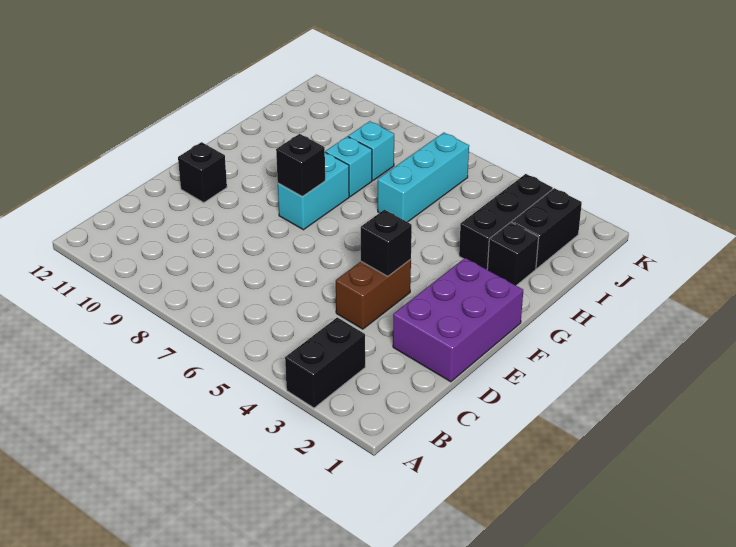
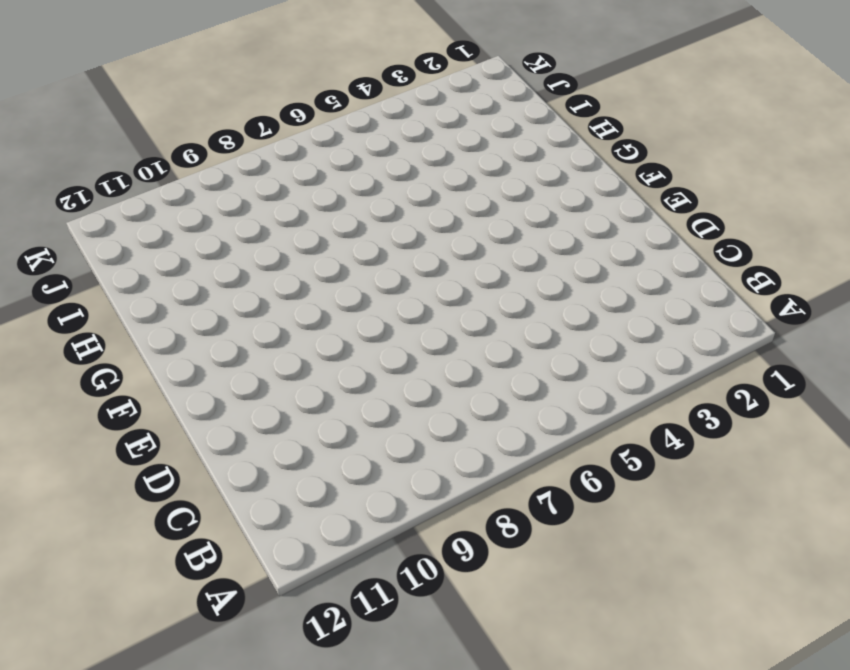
none -> black 1x2 brick [285,317,365,408]
none -> purple 2x3 brick [393,258,523,382]
none -> brown 1x2 brick [336,259,411,329]

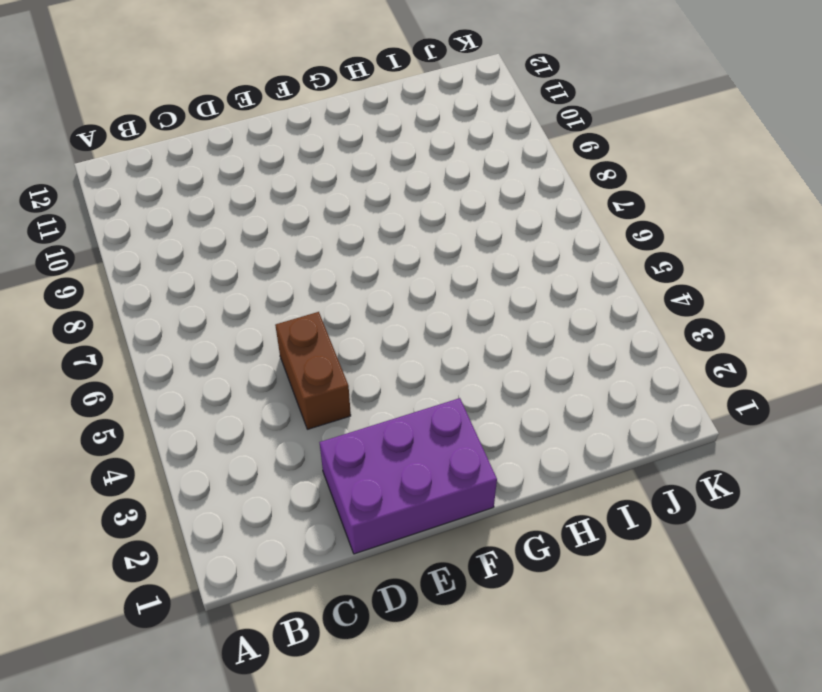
brown 1x2 brick [275,312,351,429] -> brown 1x2 brick turned to [336,259,411,329]
none -> black 1x2 brick [285,317,365,408]
none -> black 1x1 brick [178,142,227,203]
none -> cyan 1x2 brick [278,152,349,230]

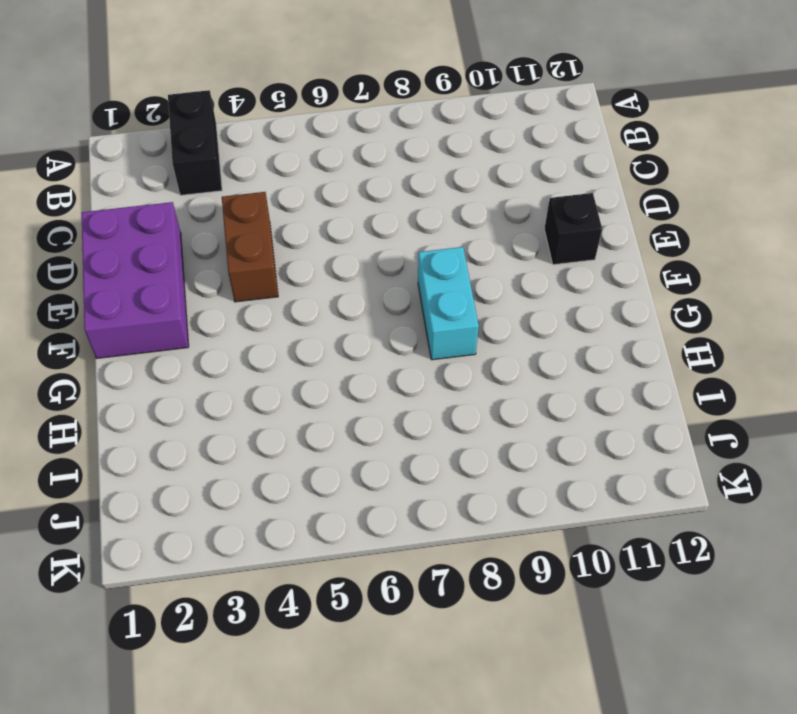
none -> black 1x1 brick [487,222,539,286]
none -> black 1x3 brick [459,174,553,269]
none -> cyan 1x3 brick [378,133,469,222]

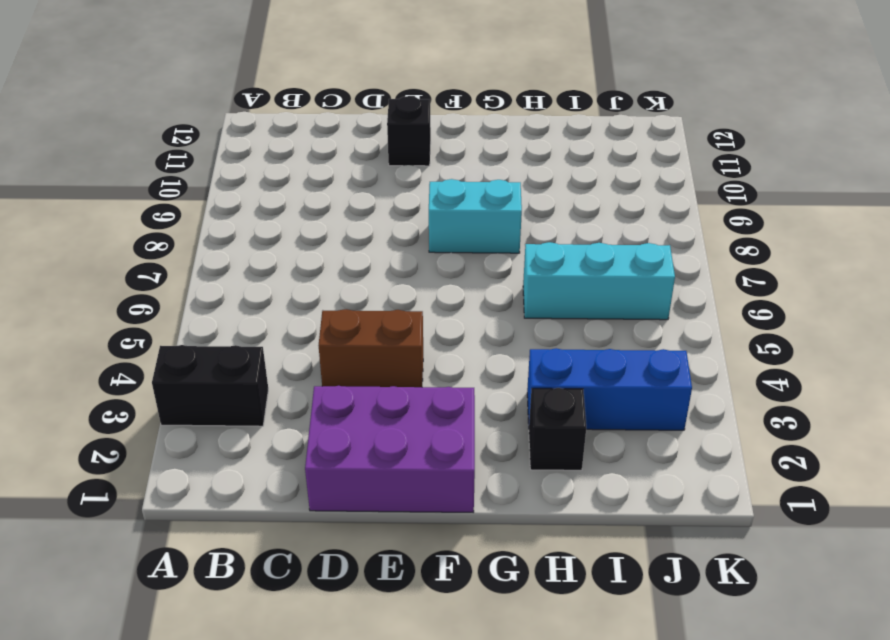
blue 1x3 brick [527,348,692,430] -> black 1x3 brick [459,174,553,269]
none -> cyan 1x1 brick [325,136,372,196]
none -> black 1x2 brick [512,188,582,269]
none -> cyan 1x1 brick [348,121,394,181]

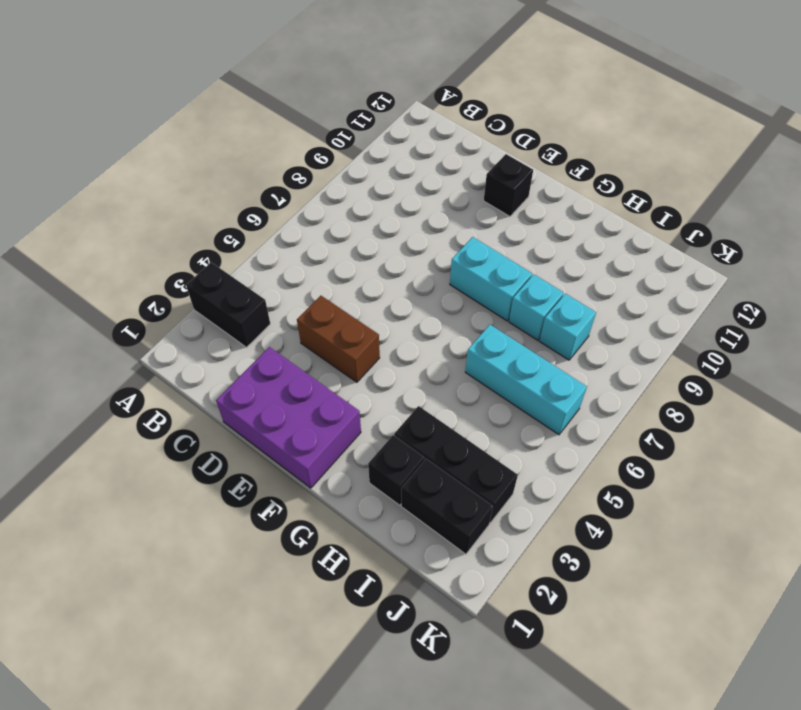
none -> black 1x1 brick [361,210,412,276]
none -> black 1x1 brick [276,134,325,197]

